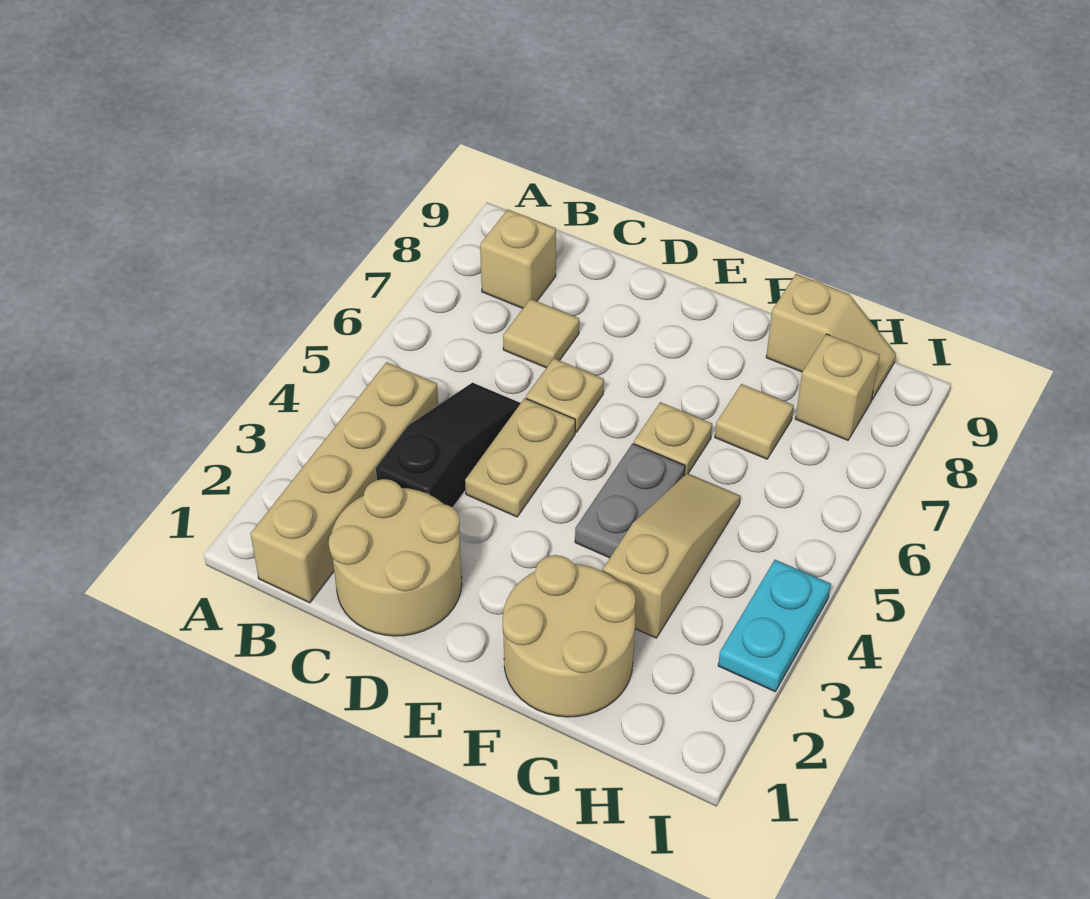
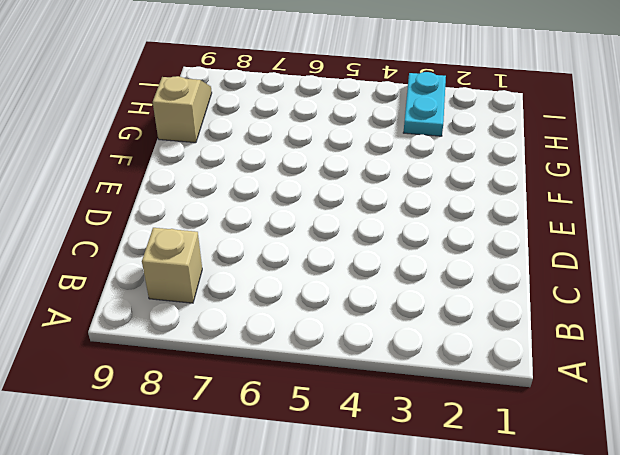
cyan 1x2 plate [403,72,446,136] -> cyan 1x2 plate turned to [718,560,831,691]
none -> tan 1x4 brick [251,362,438,603]
none -> tan 2x2 round brick [329,479,462,636]
none -> black 1x3 slope [376,383,521,507]

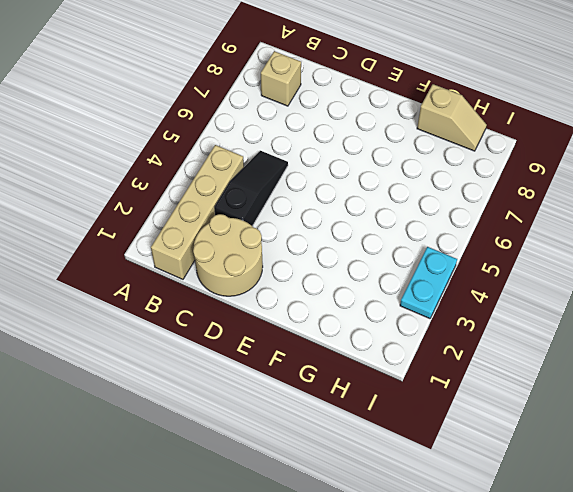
none -> tan 1x1 tile [503,299,579,368]
none -> tan 1x2 plate [465,398,575,517]
none -> tan 1x1 plate [526,358,604,432]

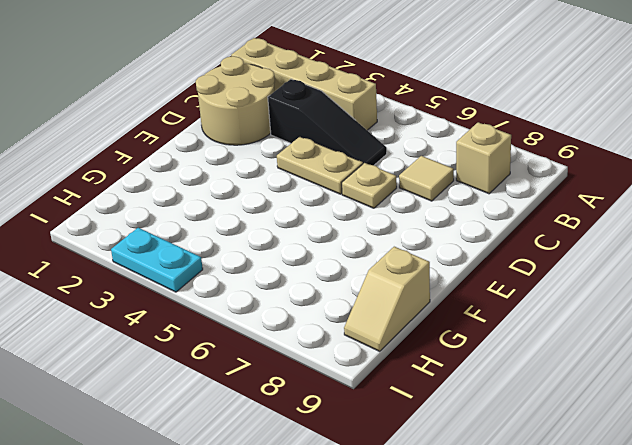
none -> tan 2x2 round brick [503,555,636,717]
none -> grey 1x2 plate [575,444,685,558]
none -> tan 1x1 plate [634,402,712,476]

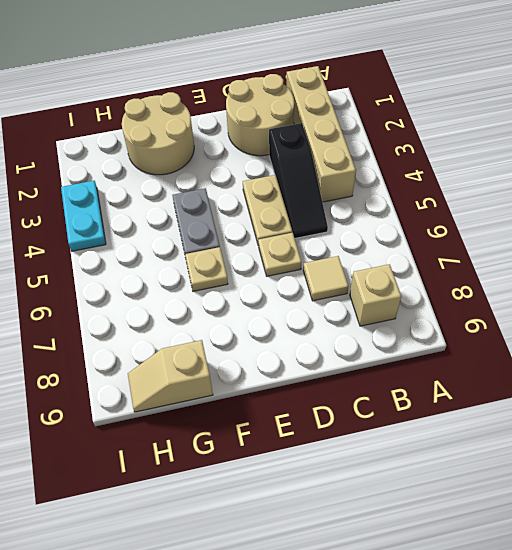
none -> tan 1x3 slope [603,473,740,638]
none -> tan 1x1 tile [715,384,794,459]
none -> tan 1x1 brick [795,334,880,440]

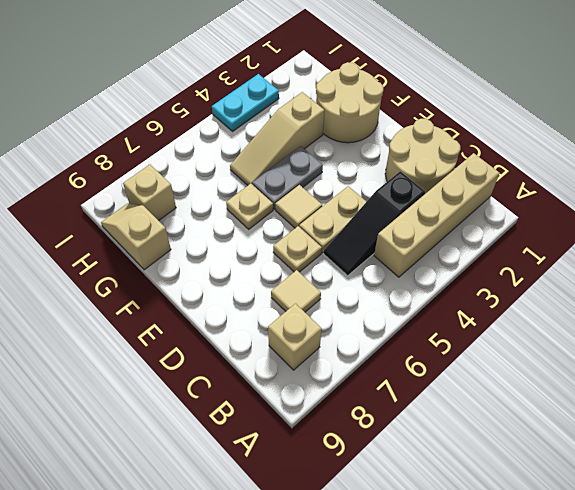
tan 1x1 tile [275,185,322,228] -> tan 1x1 tile moved to [715,384,794,459]

